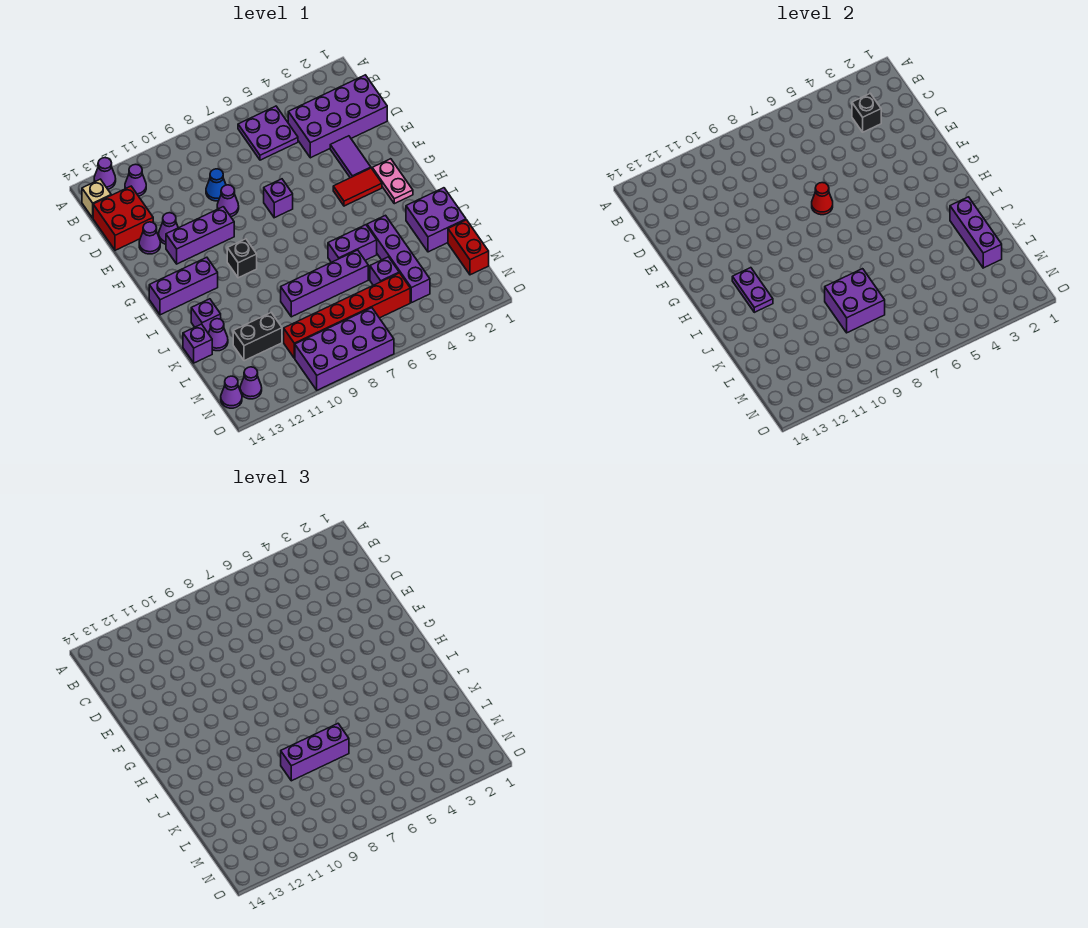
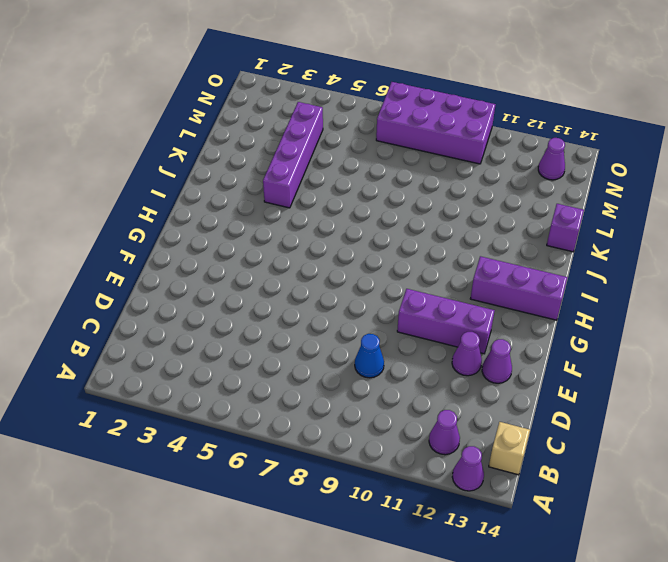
none -> purple 2x2 plate [238,106,298,160]
none -> purple 2x4 brick [288,75,387,158]
none -> red 2x2 brick [93,186,153,250]
none -> purple 1x2 tile [330,136,371,178]

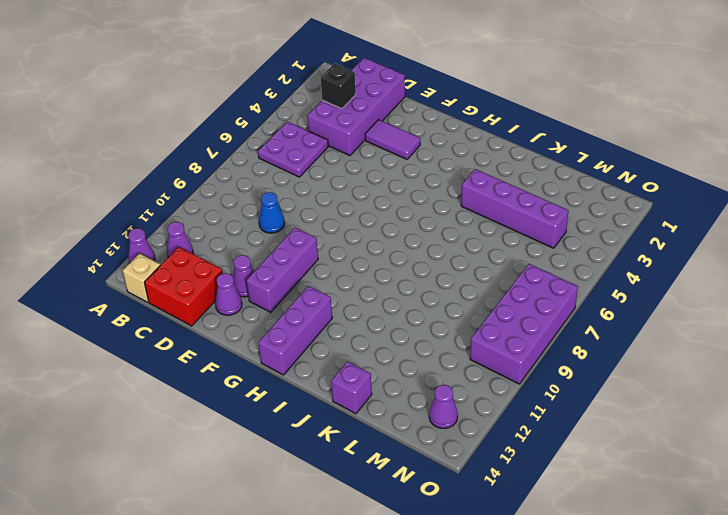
none -> purple 1x1 cone [217,185,239,217]
none -> purple 1x1 brick [264,179,293,218]
none -> pink 1x2 plate [372,159,413,204]
none -> red 1x2 tile [333,168,382,206]

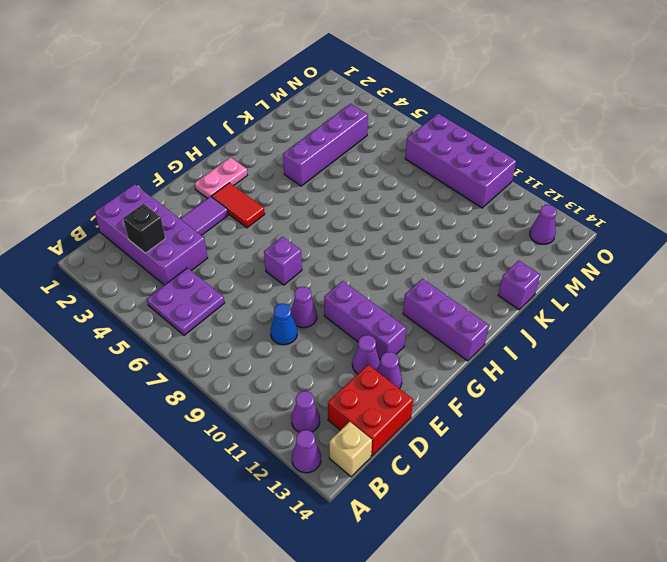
none -> black 1x1 brick [227,239,257,278]
none -> purple 2x2 brick [406,188,466,252]
none -> purple 1x2 brick [328,225,377,262]
none -> purple 1x1 brick [191,299,221,333]

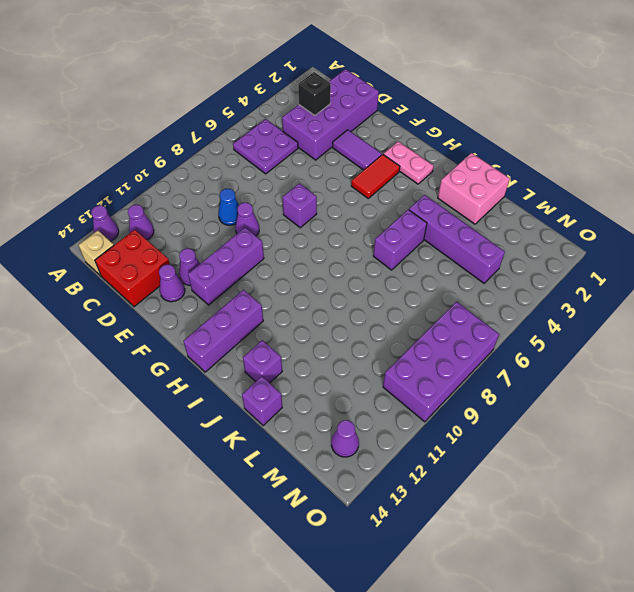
pink 2x2 brick [438,153,510,224] -> purple 2x2 brick [406,188,466,252]
none -> black 1x1 brick [227,239,257,278]
none -> purple 1x4 brick [281,250,368,317]
none -> purple 1x1 cone [208,319,228,351]
none -> red 1x2 brick [448,220,489,275]

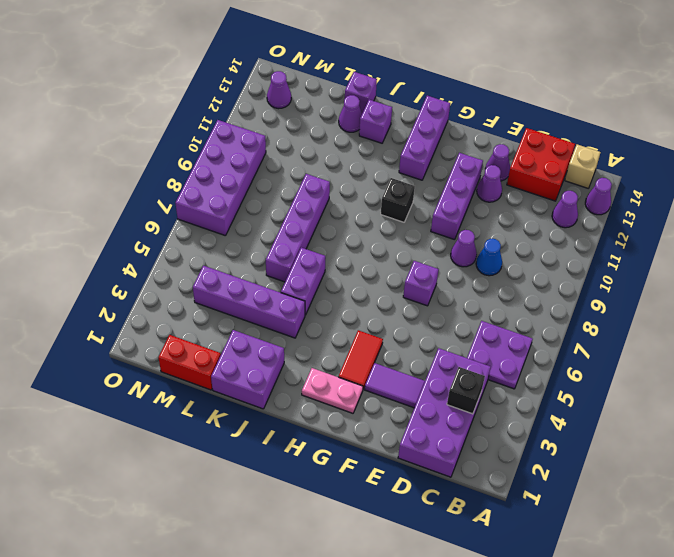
none -> purple 1x1 brick [370,257,399,285]
none -> black 1x2 brick [233,313,282,361]
none -> red 1x6 brick [284,273,410,358]
none -> purple 1x1 cone [221,376,242,408]

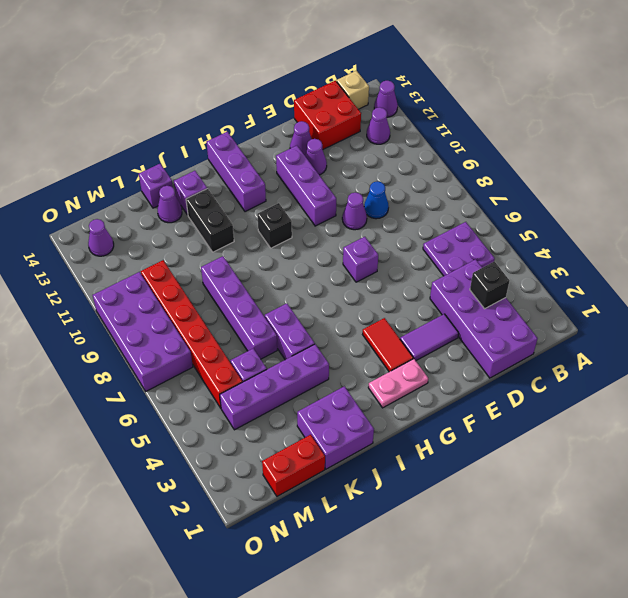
black 1x2 brick [186,189,234,252] -> black 1x2 brick moved to [233,313,282,361]
none -> purple 1x1 cone [221,376,242,408]
none -> red 1x1 cone [812,183,833,215]
none -> purple 1x2 plate [732,268,773,312]
none -> purple 1x3 brick [950,197,1002,268]

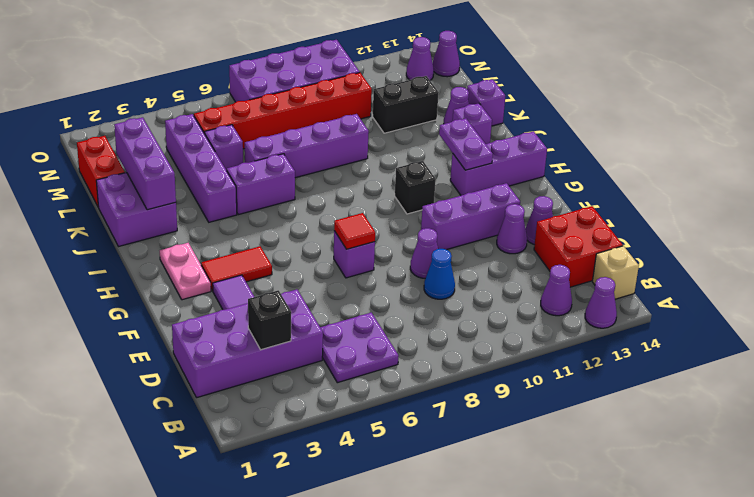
red 1x1 tile [334,213,375,249] -> red 1x1 cone [812,183,833,215]
none -> purple 2x2 brick [825,269,885,333]
none -> purple 1x3 brick [281,724,349,781]

